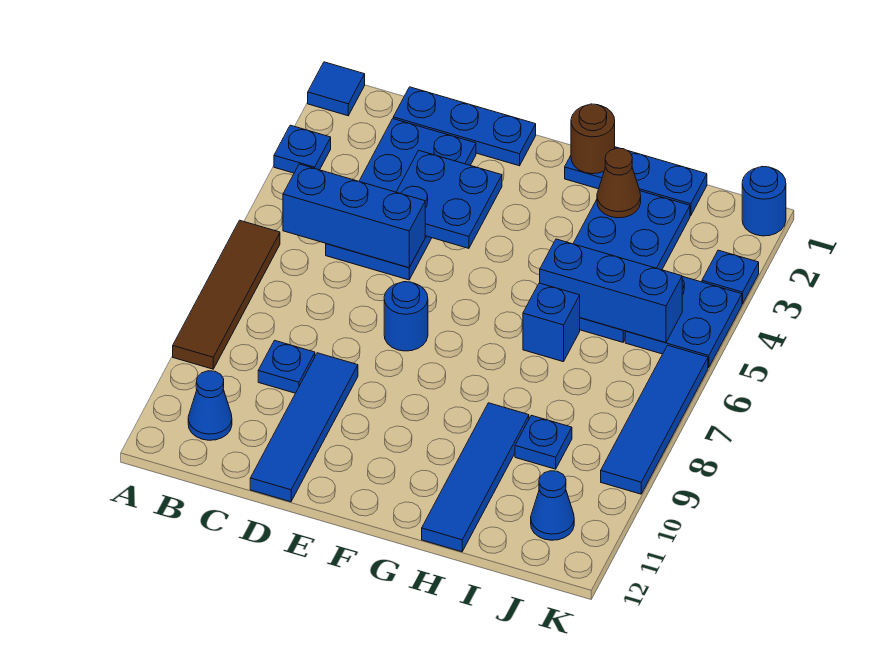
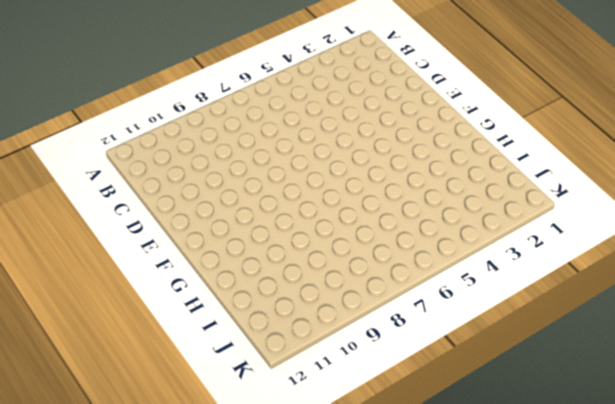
none -> blue 1x1 tile [308,62,365,116]
none -> blue 1x1 plate [274,125,331,173]
none -> brown 1x4 tile [173,220,280,369]

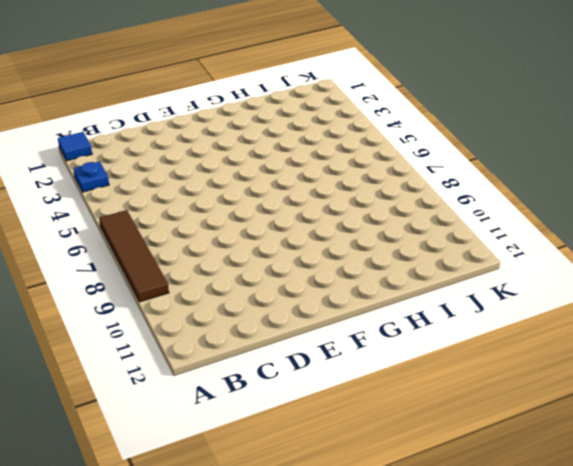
none -> blue 1x1 cone [188,371,232,440]
none -> blue 1x3 plate [393,87,536,166]
none -> blue 2x4 plate [326,119,476,280]

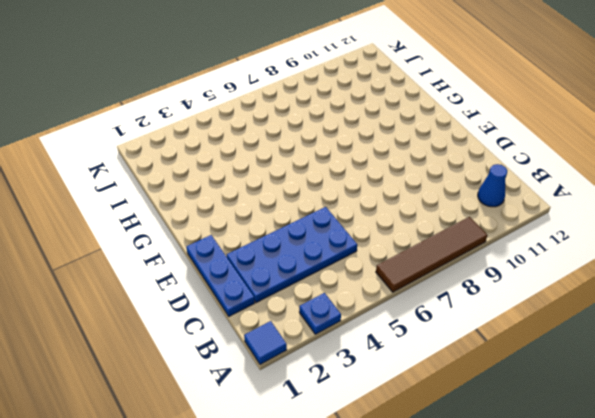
none -> blue 1x1 plate [258,340,315,393]
none -> blue 1x4 tile [250,353,358,502]
none -> blue 1x1 round brick [384,282,428,351]

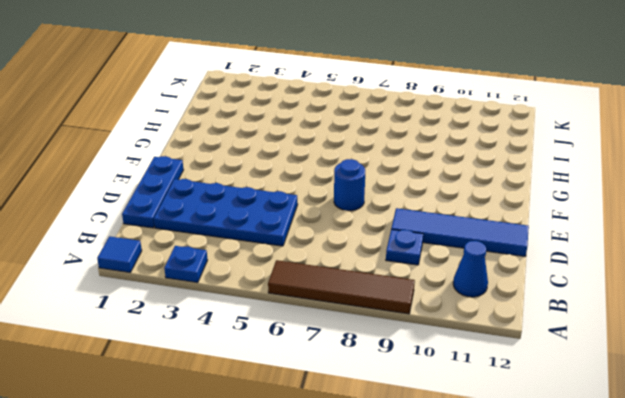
none -> blue 1x3 plate [565,147,707,216]
none -> blue 2x4 plate [573,191,690,342]
none -> blue 1x1 brick [523,283,580,362]

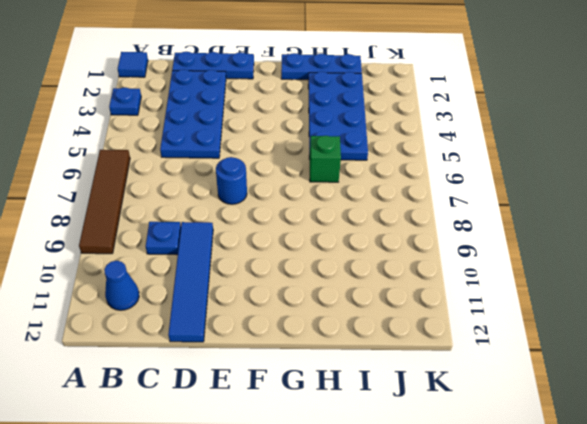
green 1x1 brick [310,136,341,182] -> blue 1x1 brick [523,283,580,362]
none -> blue 1x4 tile [422,403,529,552]
none -> blue 1x1 plate [515,415,572,469]
none -> blue 2x2 plate [625,276,742,367]

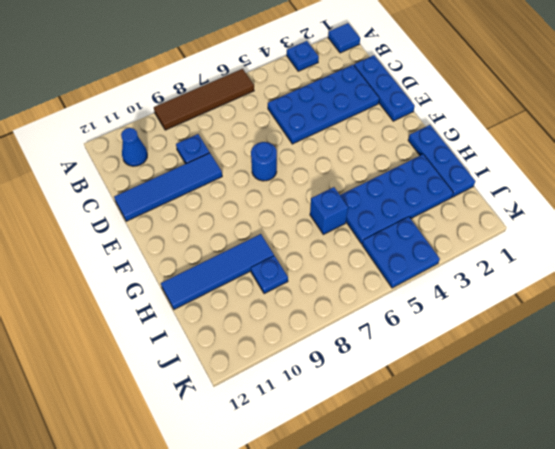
none -> blue 1x1 cone [531,471,574,540]
none -> blue 1x1 round brick [742,166,786,236]
none -> blue 1x1 plate [702,250,759,304]

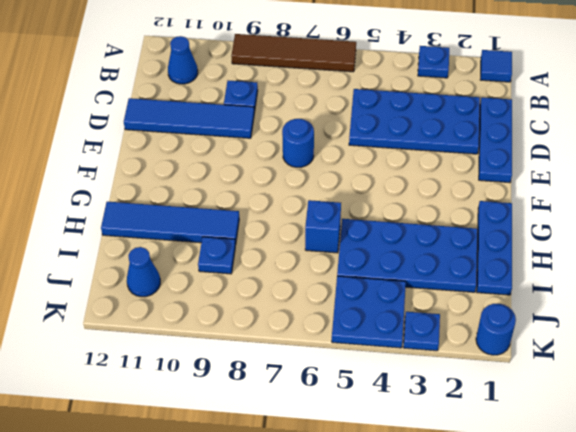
none -> blue 1x4 tile [601,345,708,494]
none -> blue 1x3 brick [283,164,425,268]
none -> blue 2x2 plate [396,150,502,248]

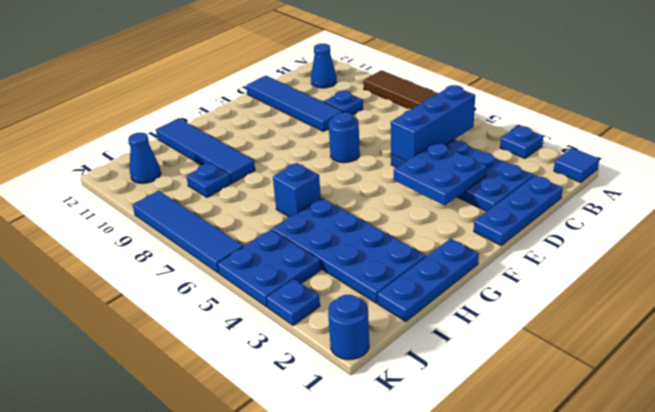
none -> brown 1x1 round brick [571,104,615,174]
none -> brown 1x1 cone [597,148,641,218]
none -> blue 1x3 brick [540,239,682,343]

